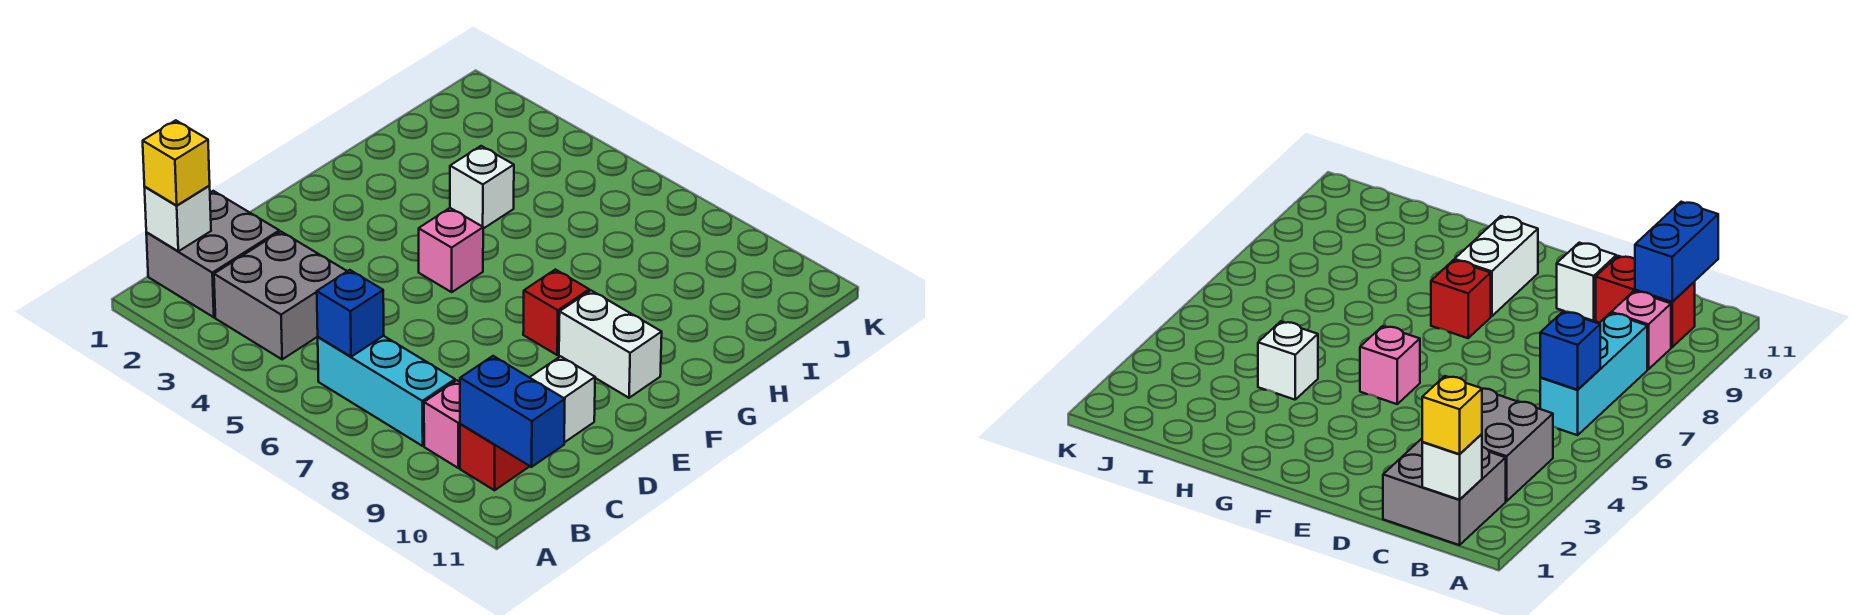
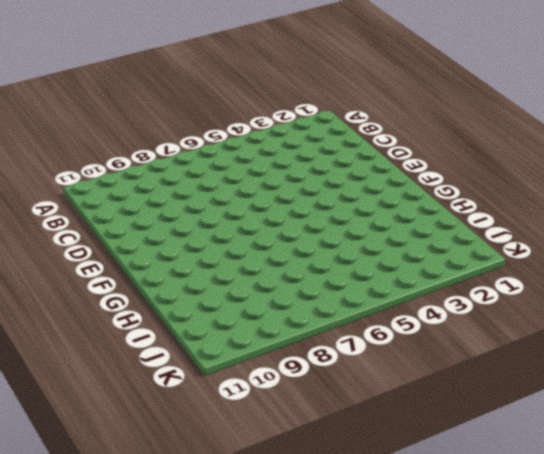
none -> grey 2x2 brick [146,191,279,317]
none -> grey 2x2 brick [214,232,347,359]
none -> cyan 1x3 brick [318,336,455,446]

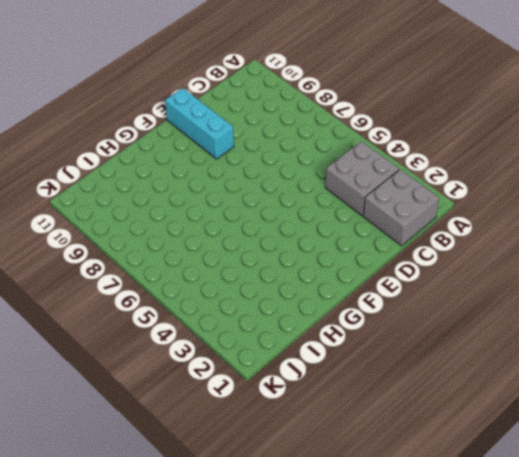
cyan 1x3 brick [165,88,234,159] -> cyan 1x3 brick moved to [318,336,455,446]
none -> pink 1x1 brick [424,380,460,468]
none -> red 1x2 brick [460,424,530,490]
none -> white 1x1 brick [530,356,595,443]

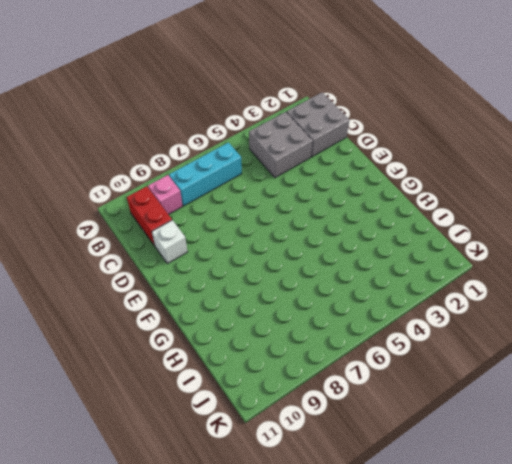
none -> pink 1x1 brick [419,208,483,292]
none -> red 1x1 brick [523,270,589,355]
none -> white 1x2 brick [559,291,662,398]

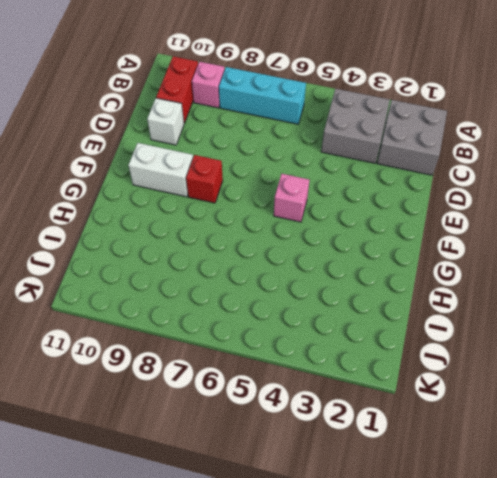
none -> white 1x1 brick [450,146,514,229]
none -> white 1x1 brick [145,186,211,251]
none -> blue 1x1 brick [317,270,384,357]

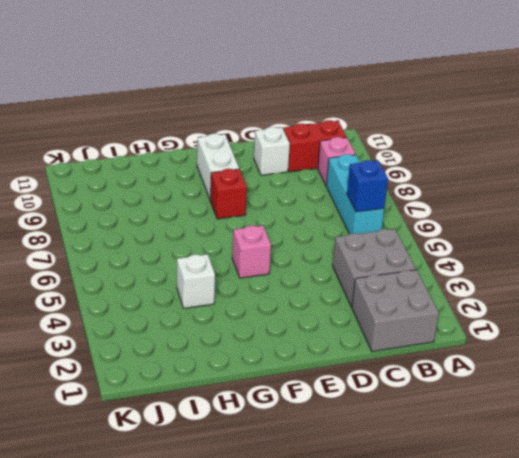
none -> white 1x1 brick [145,186,211,251]
none -> blue 1x2 brick [460,356,565,467]
none -> yellow 1x1 brick [143,120,210,205]

